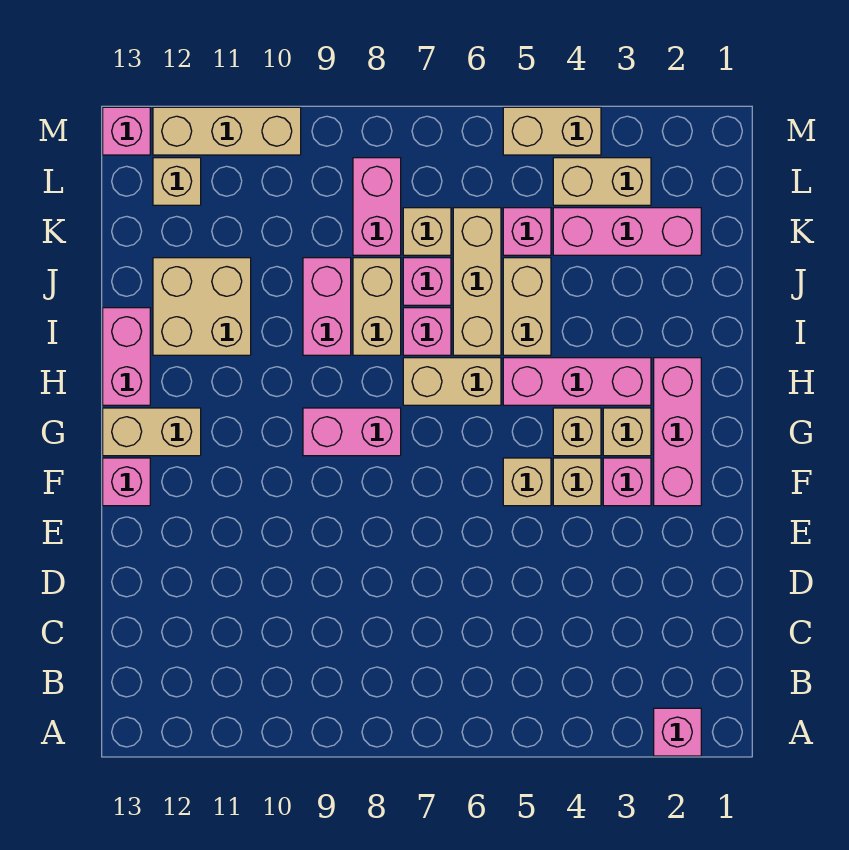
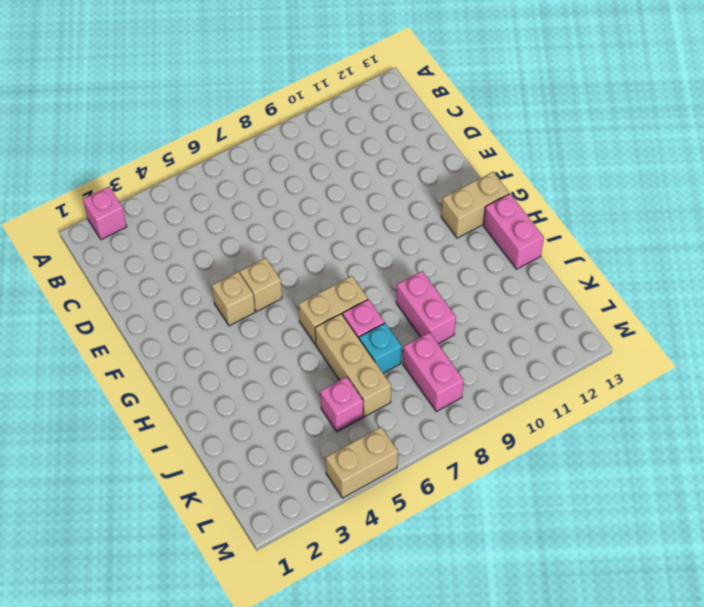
cyan 1x1 brick [359,323,402,373] -> pink 1x1 brick [403,258,451,305]
none -> pink 1x3 brick [654,358,701,506]
none -> pink 1x1 brick [603,458,651,506]
none -> pink 1x1 brick [103,458,150,506]

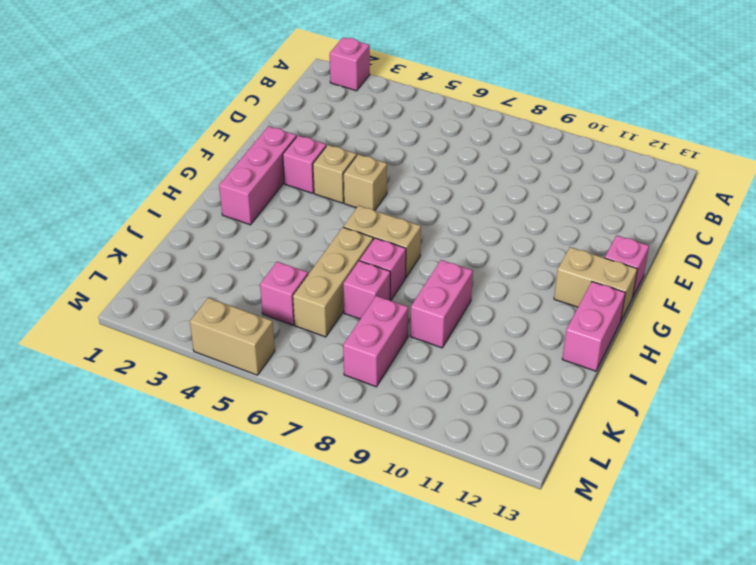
none -> tan 1x1 brick [603,408,651,456]
none -> tan 1x1 brick [553,408,601,456]
none -> pink 1x2 brick [303,408,401,456]

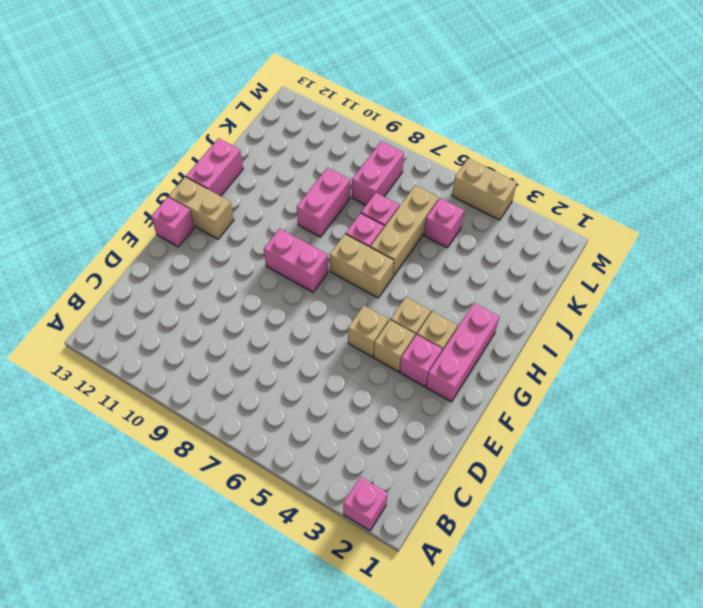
none -> pink 1x3 brick [503,358,651,405]
none -> tan 1x2 brick [503,258,551,355]
none -> tan 1x2 brick [353,258,401,355]

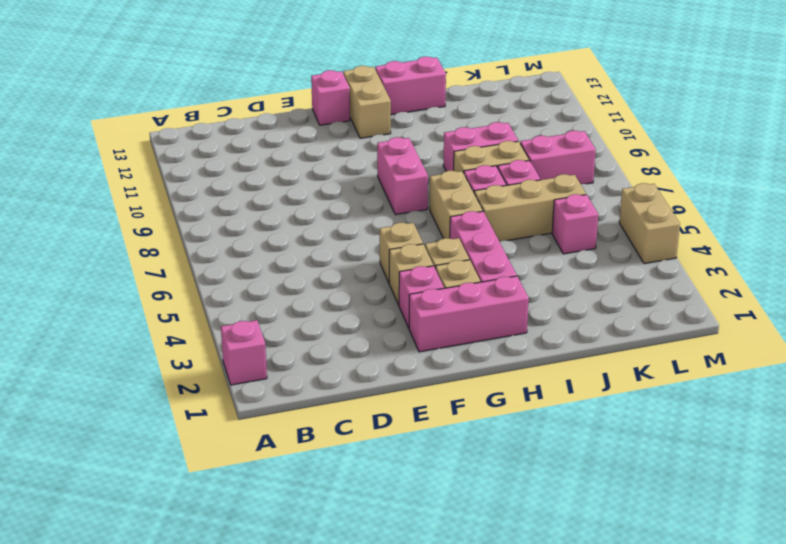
none -> tan 1x2 brick [503,258,551,355]
none -> tan 2x2 brick [153,258,251,355]
none -> pink 1x3 brick [553,208,701,255]

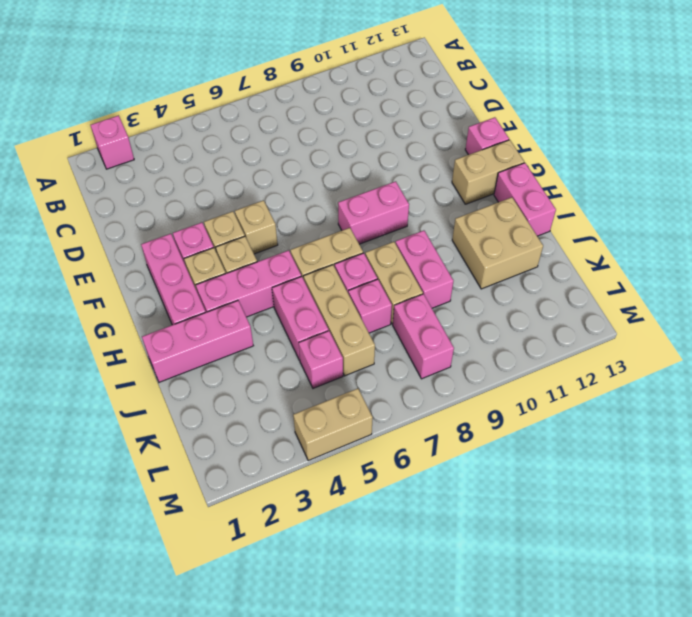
pink 1x3 brick [142,301,253,382] -> pink 1x3 brick moved to [553,208,701,255]
pink 1x2 brick [272,276,329,360] -> tan 1x2 brick [503,258,551,355]
none -> tan 1x1 brick [403,208,451,255]
none -> tan 1x2 brick [553,158,651,205]
none -> tan 1x1 brick [153,158,201,205]

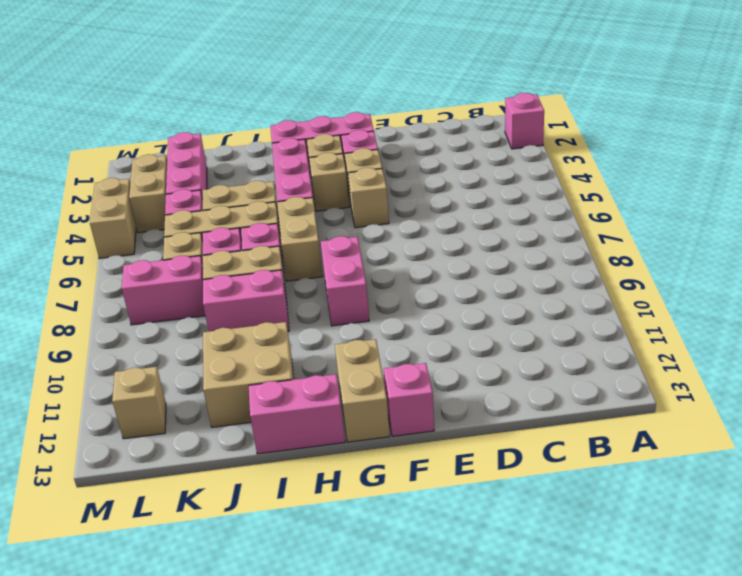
none -> tan 1x3 brick [153,107,301,155]
none -> pink 1x1 brick [103,107,150,155]

